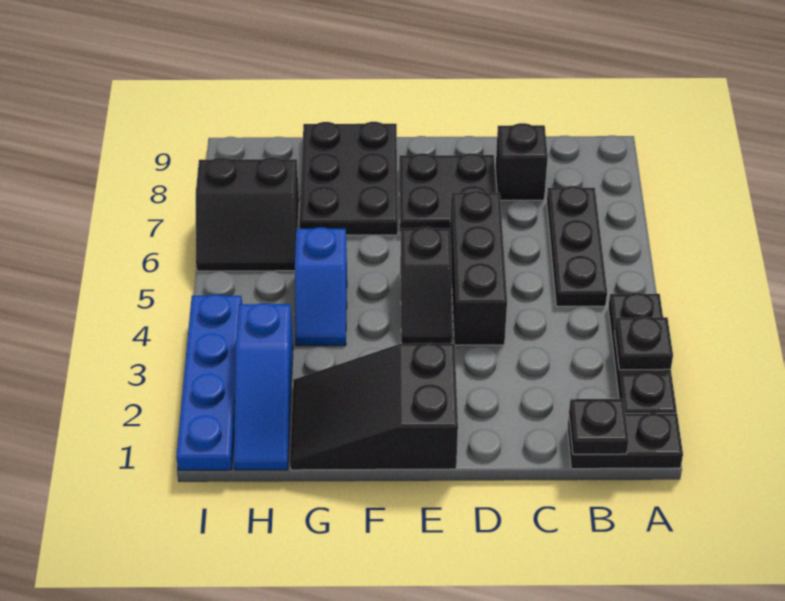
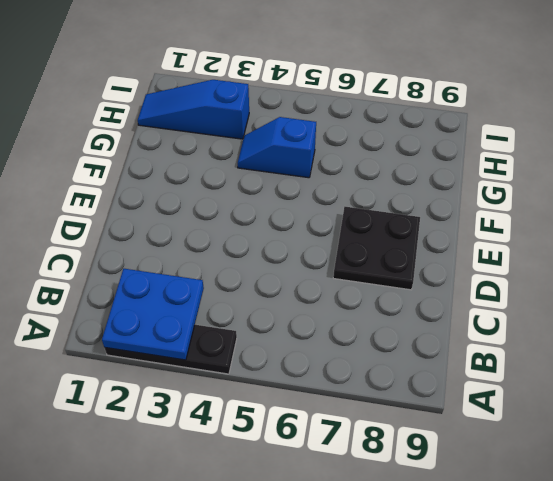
blue 2x2 plate [102,269,204,360] -> black 1x1 plate [615,317,673,370]
none -> black 1x2 plate [567,413,683,469]
none -> black 1x3 plate [547,186,607,306]
none -> black 1x1 brick [496,123,548,200]

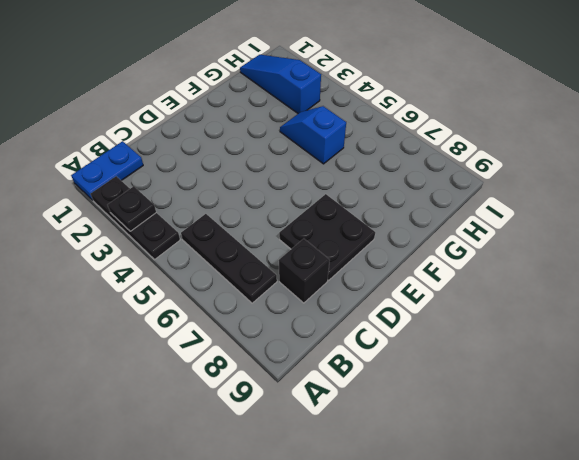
blue 1x2 plate [71,141,143,200] -> black 1x2 plate [567,413,683,469]
none -> black 1x3 brick [450,191,507,345]
none -> black 2x3 slope [290,343,458,470]
none -> black 1x2 slope [400,227,452,344]

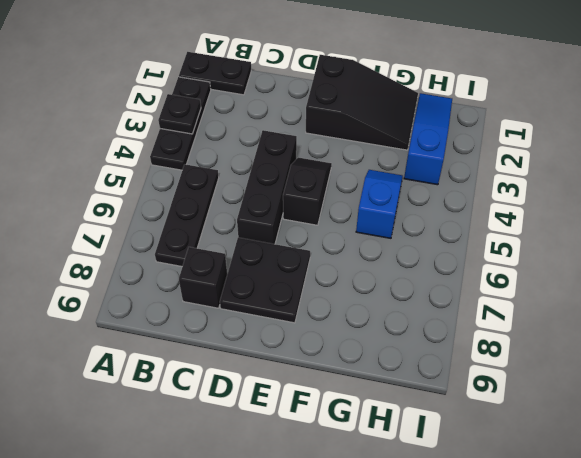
none -> black 2x3 plate [299,122,398,235]
none -> black 2x2 slope [196,157,299,271]
none -> blue 1x4 plate [176,295,242,470]

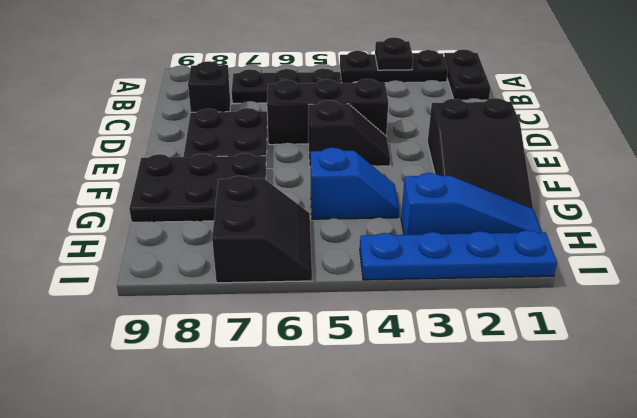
none -> black 1x1 plate [569,399,629,454]

